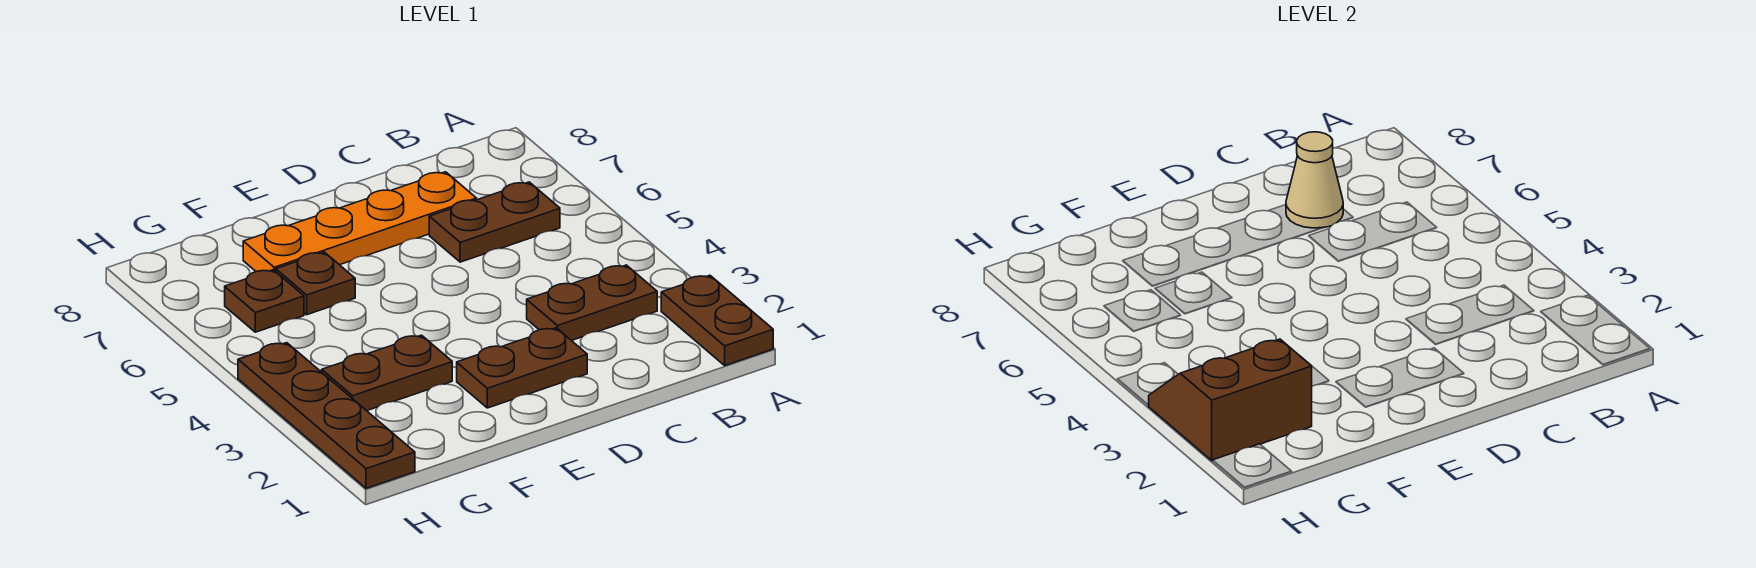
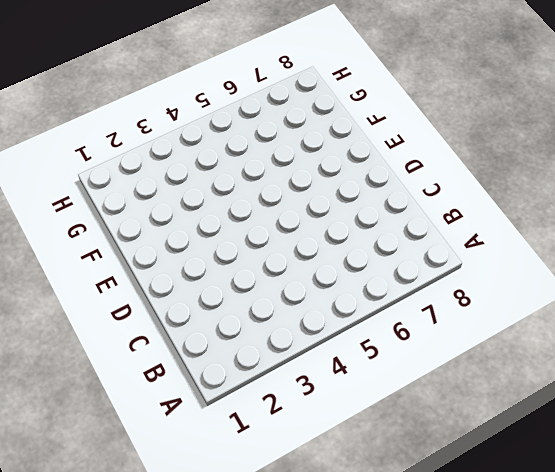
none -> brown 1x2 plate [661,275,773,365]
none -> brown 1x2 plate [527,265,657,341]

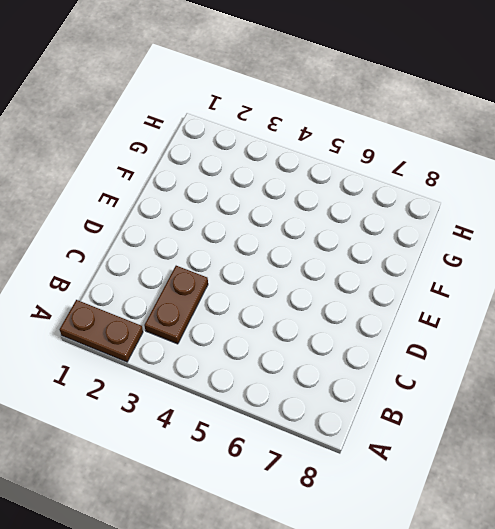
none -> brown 1x2 plate [429,182,560,262]
none -> orange 1x4 plate [243,172,477,272]

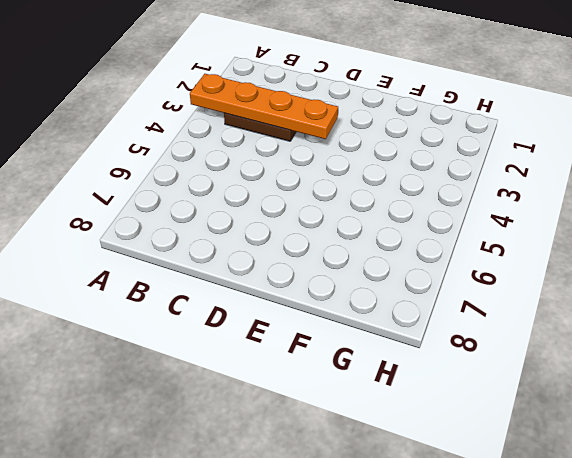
orange 1x4 plate [190,74,338,139] -> orange 1x4 plate moved to [243,172,477,272]
none -> brown 1x2 plate [661,275,773,365]
none -> brown 1x2 plate [429,182,560,262]

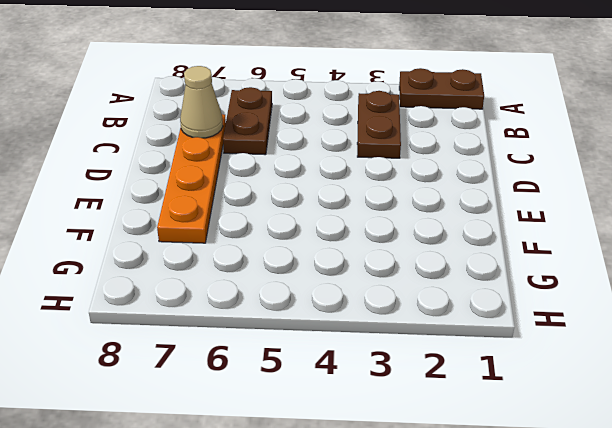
none -> brown 1x2 plate [457,328,587,408]
none -> brown 1x2 plate [322,335,452,411]

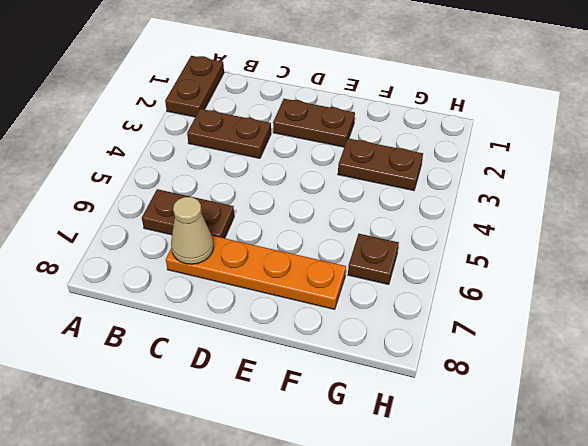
none -> brown 1x1 plate [276,252,355,315]
none -> brown 1x4 plate [238,343,415,488]

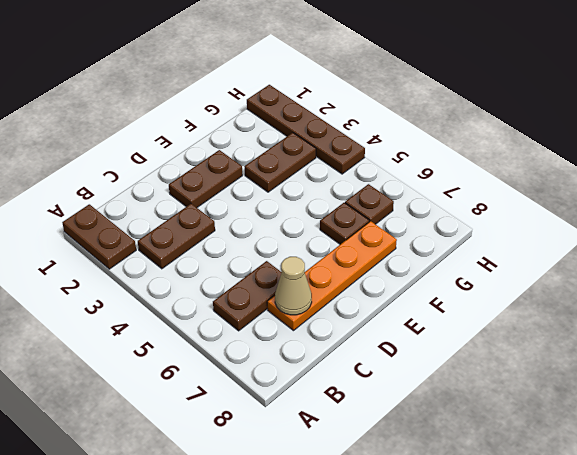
none -> brown 2x2 slope [1148,339,1312,461]

